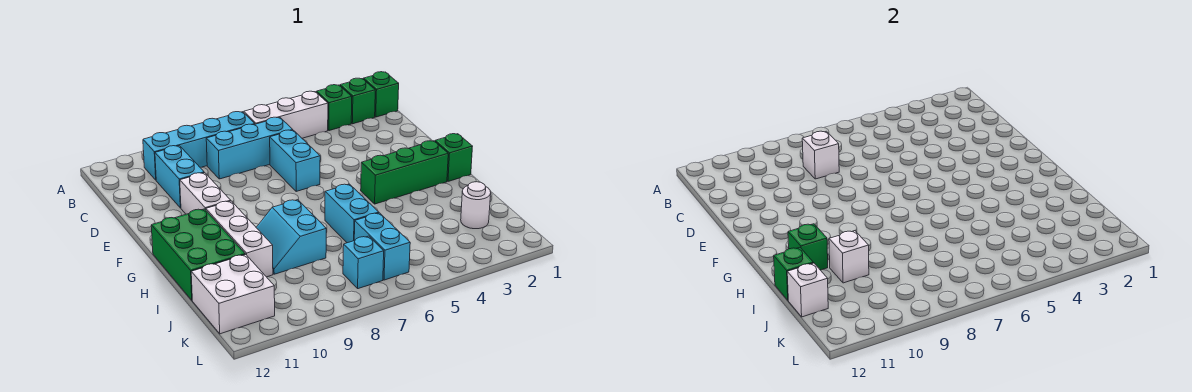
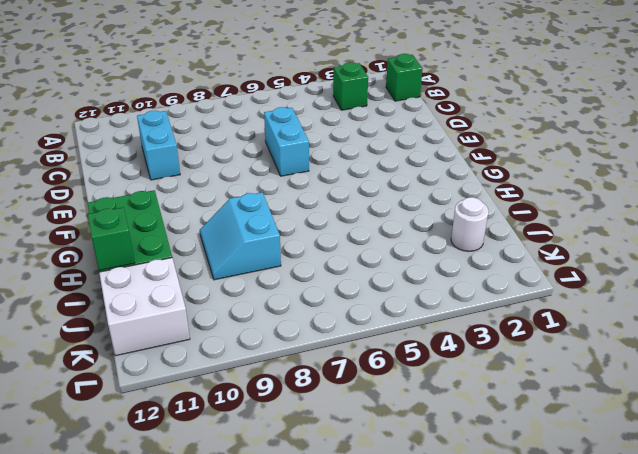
none -> green 1x1 brick [340,78,375,124]
none -> white 1x3 brick [244,91,328,138]
none -> cyan 1x4 brick [143,112,255,180]

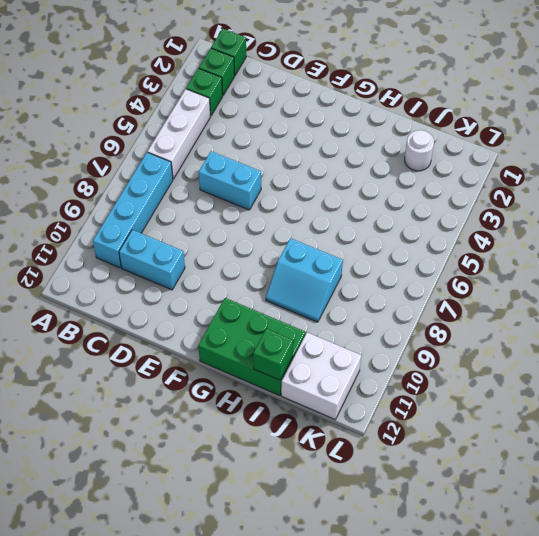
none -> cyan 1x3 brick [206,117,292,179]
none -> white 1x2 brick [180,173,231,214]
none -> green 1x1 brick [435,134,473,181]

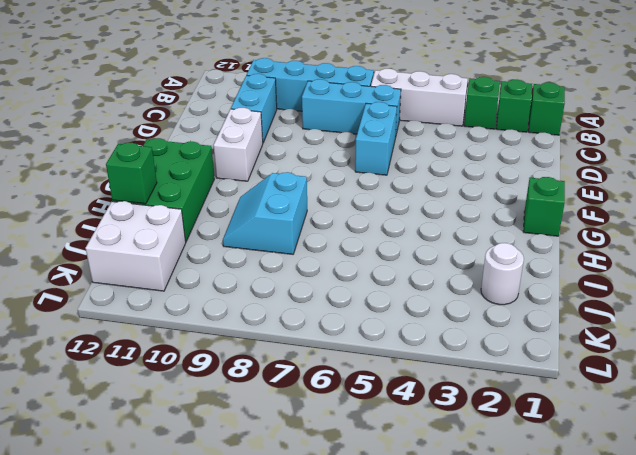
none -> green 1x3 brick [361,141,448,204]
none -> white 1x3 brick [206,201,273,277]
none -> cyan 1x2 brick [325,184,379,243]

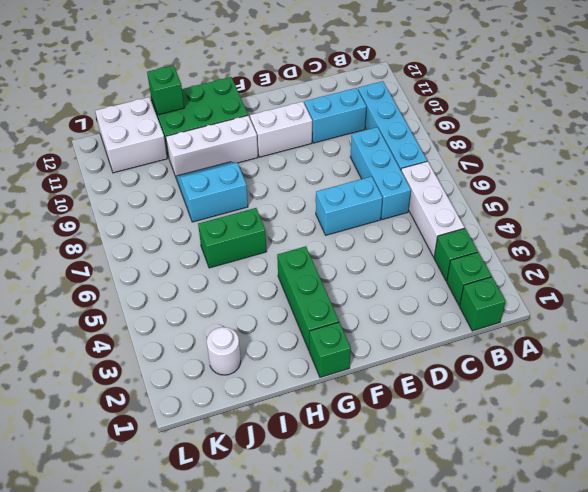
green 1x2 brick [198,208,266,268] -> cyan 1x2 brick [325,184,379,243]
none -> cyan 1x2 brick [354,213,410,280]
none -> cyan 1x1 brick [343,236,384,289]
none -> white 1x1 brick [802,131,839,179]

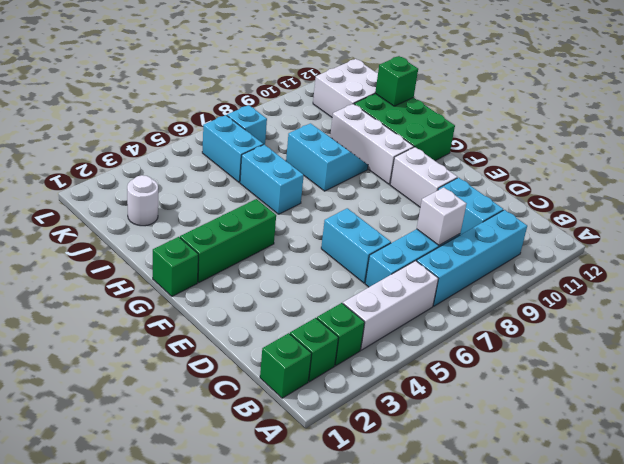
none -> green 1x1 brick [788,224,828,270]
none -> white 1x1 brick [829,231,869,283]
none -> white 1x1 brick [787,263,828,317]

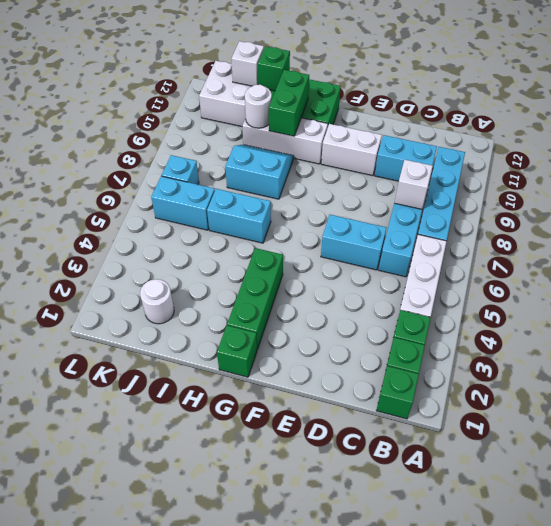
green 1x2 brick [269,70,309,136] -> green 1x1 brick [788,224,828,270]
white 1x1 round brick [245,85,272,128] -> white 1x1 brick [829,231,869,283]

